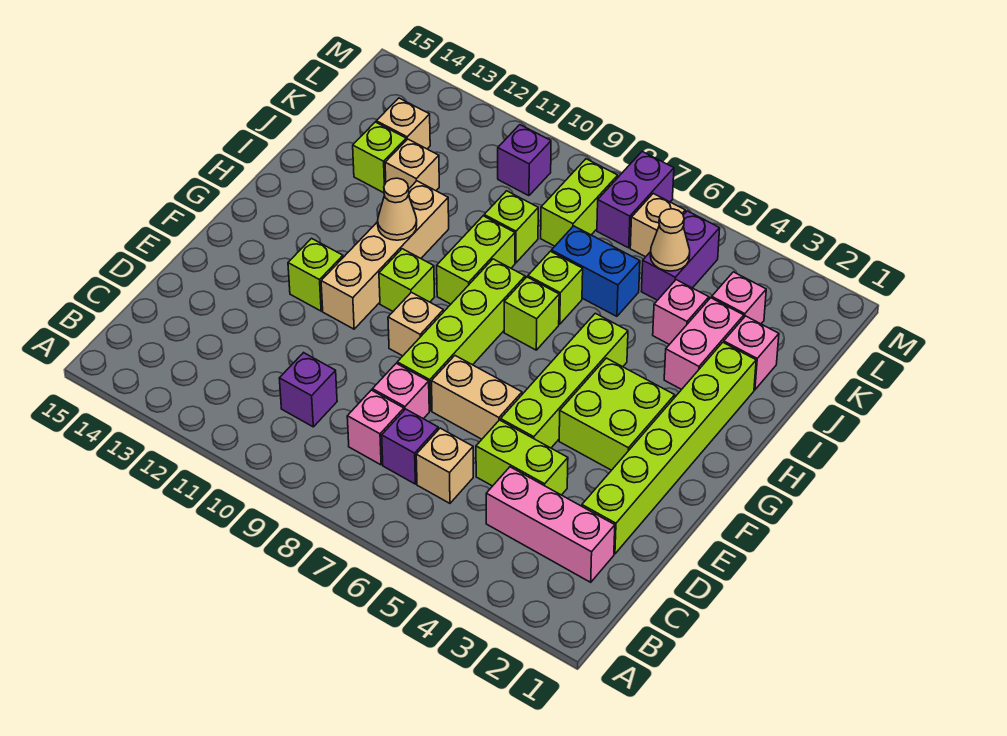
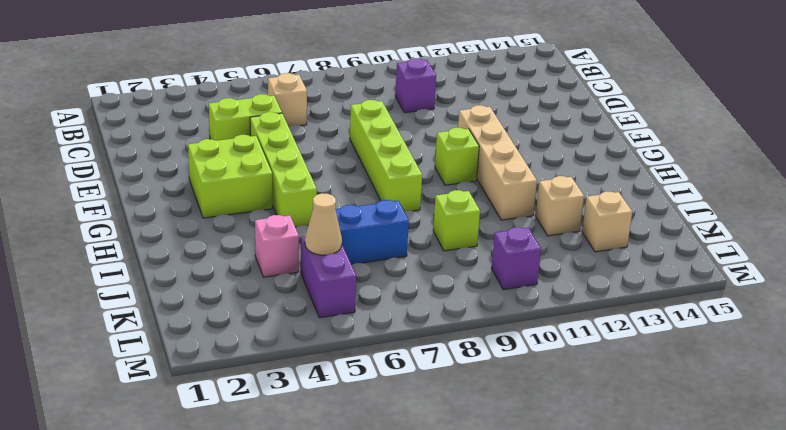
none -> pink 1x3 brick [486,467,615,582]
none -> purple 1x1 brick [382,409,438,484]
none -> pink 1x1 brick [347,390,404,465]
none -> lime 1x6 brick [582,342,756,554]

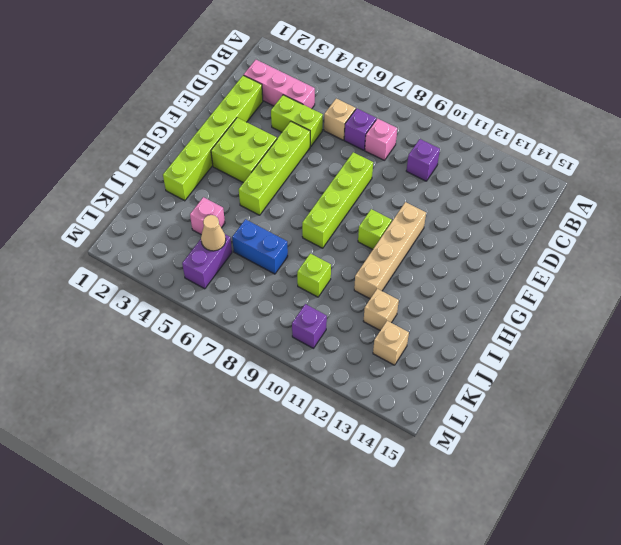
none -> pink 1x1 brick [373,363,429,419]
none -> tan 1x2 brick [432,356,522,439]
none -> tan 1x1 brick [388,292,443,356]
none -> lime 1x1 brick [288,238,343,311]

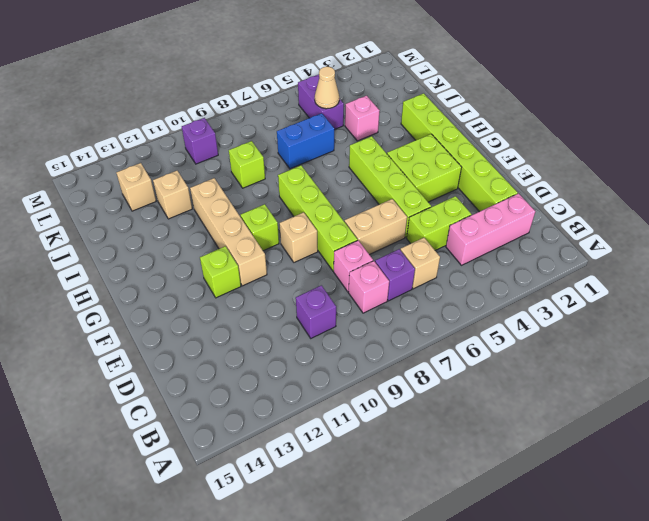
none -> lime 1x1 brick [504,277,559,350]
none -> lime 1x2 brick [437,216,515,304]
none -> pink 1x2 brick [664,298,744,390]
none -> lime 1x1 brick [528,251,583,324]

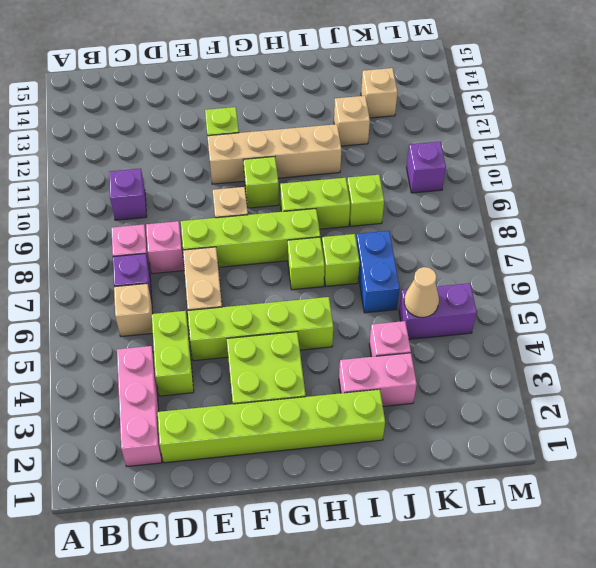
none -> pink 1x1 brick [724,316,779,390]
none -> lime 1x1 brick [353,122,406,193]
none -> pink 1x1 brick [712,272,766,324]
none -> lime 1x2 brick [541,159,618,246]

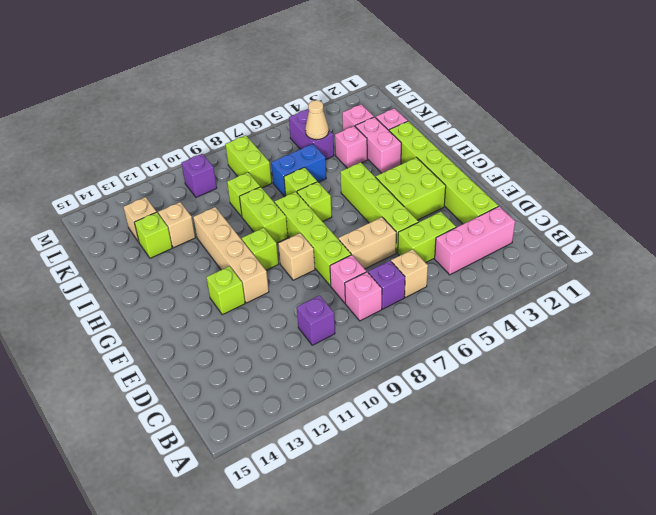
none -> tan 1x1 brick [630,193,685,257]
none -> purple 1x2 brick [597,152,674,248]
none -> tan 1x1 cone [378,178,417,240]

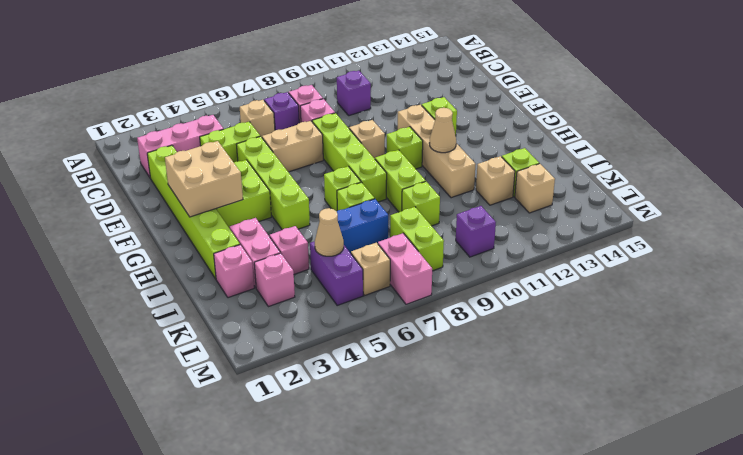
tan 2x2 brick [165,141,243,217] -> none
pink 1x2 brick [378,233,432,304] -> purple 1x2 brick [597,152,674,248]

